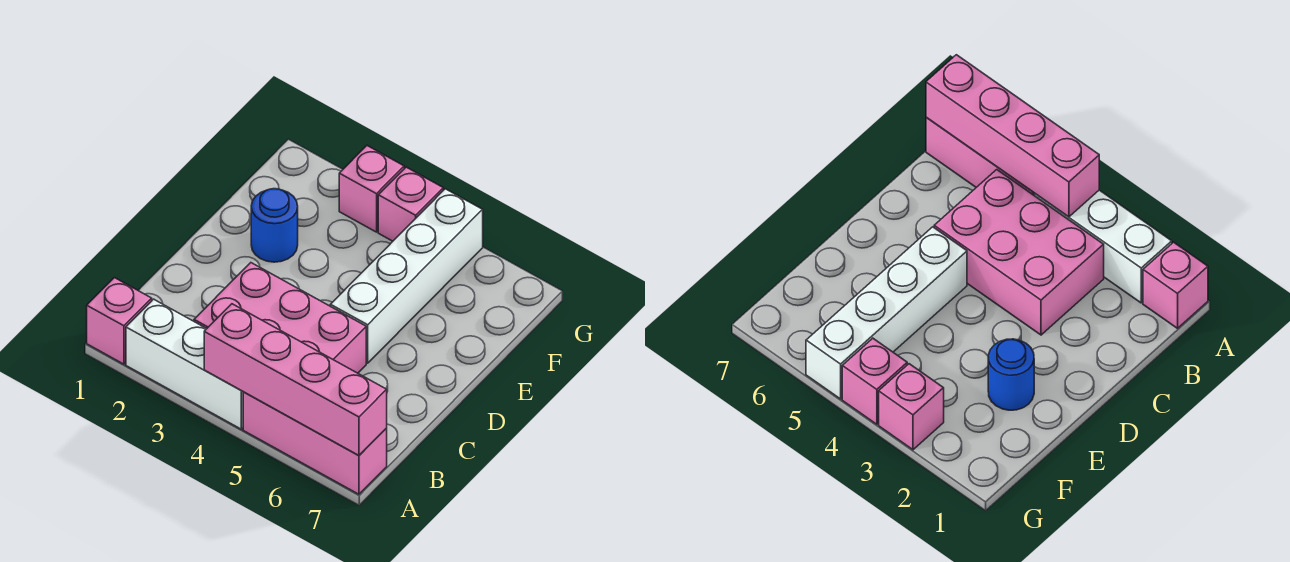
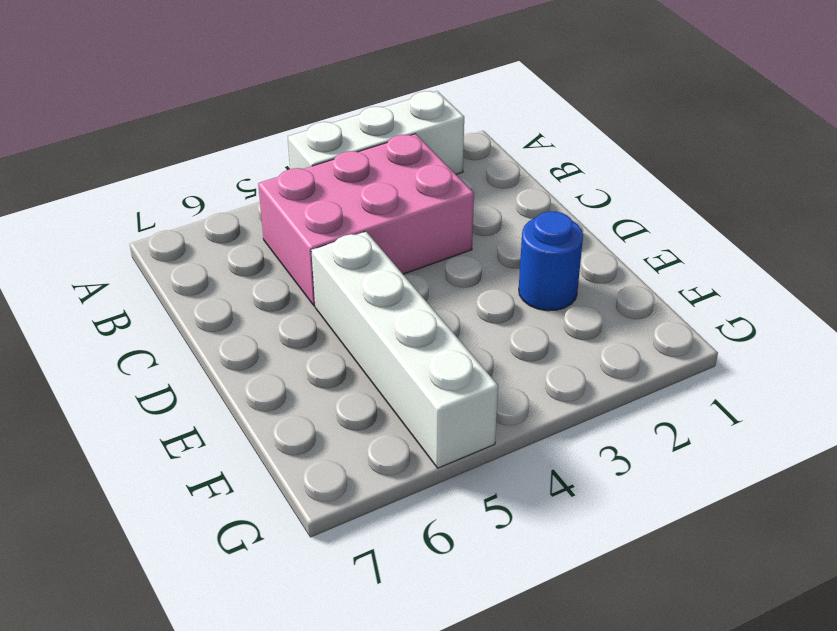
none -> pink 1x1 brick [87,278,152,364]
none -> pink 1x3 brick [243,392,387,494]

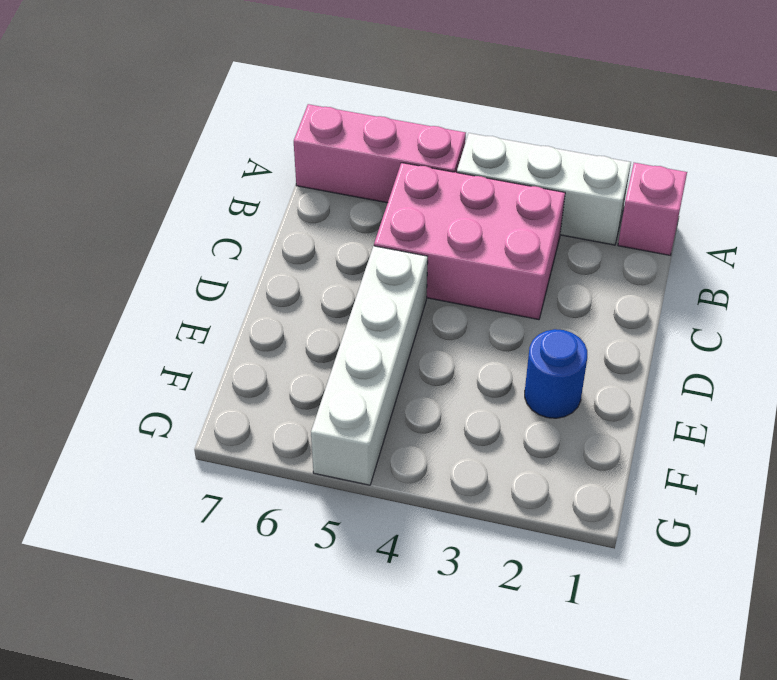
none -> pink 1x1 brick [339,146,404,232]
none -> pink 1x1 brick [378,167,443,241]

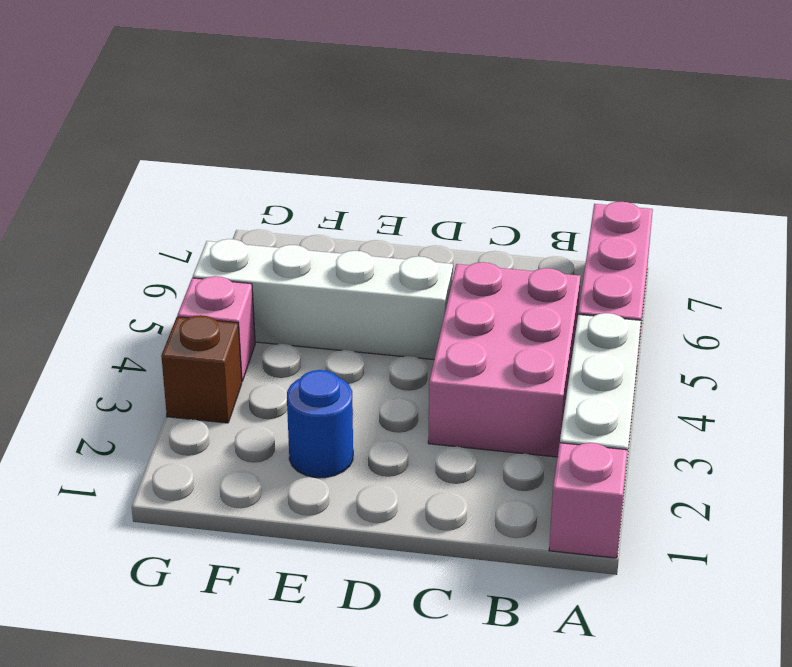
brown 1x1 brick [161,315,242,423] -> pink 1x1 brick [339,146,404,232]
none -> pink 1x4 brick [204,304,387,456]

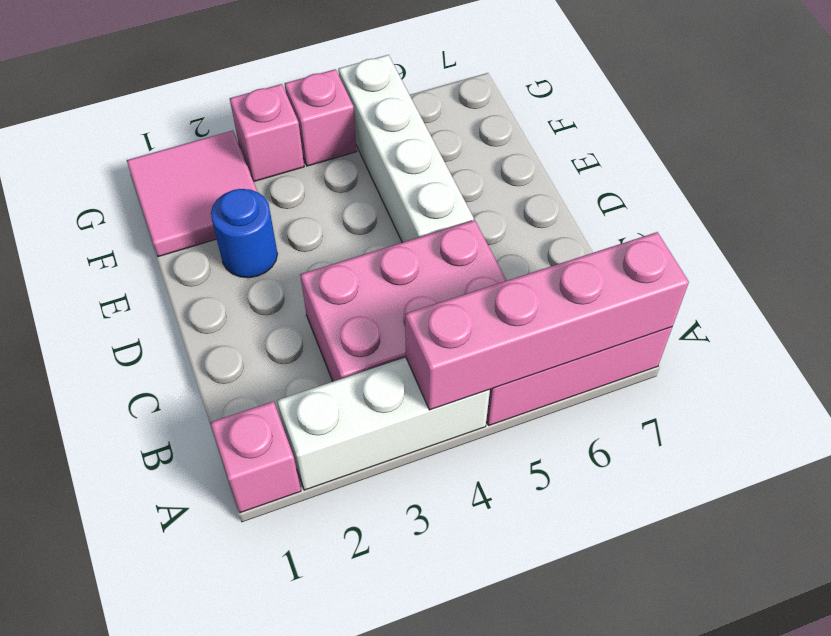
pink 2x2 tile [127,131,257,257] -> none

